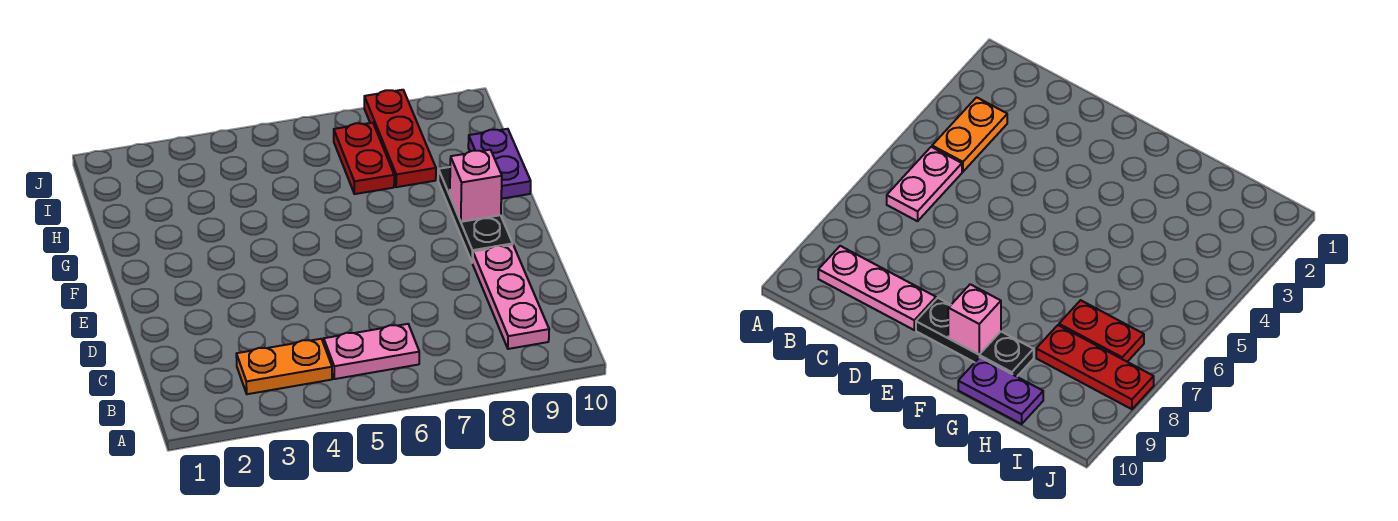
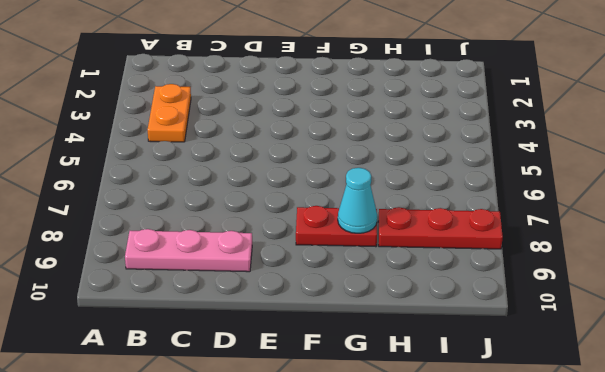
red 1x2 plate [296,206,377,247] -> red 1x2 plate moved to [334,123,394,194]
cyan 1x1 cone [338,168,377,233] -> none
none -> pink 1x2 plate [324,324,419,379]
none -> black 1x3 plate [438,167,513,263]

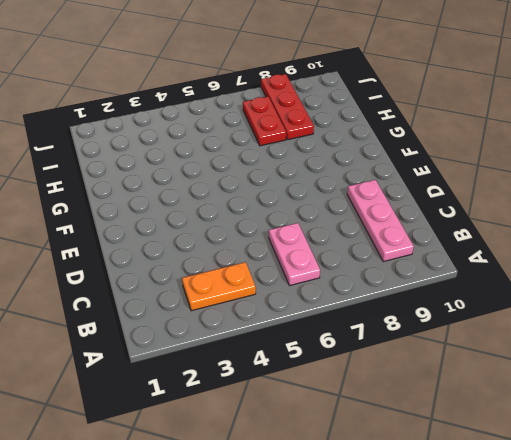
pink 1x2 plate [269,223,320,286] -> pink 1x2 plate turned to [324,324,419,379]
none -> black 1x3 plate [438,167,513,263]
none -> purple 1x2 plate [468,129,531,199]

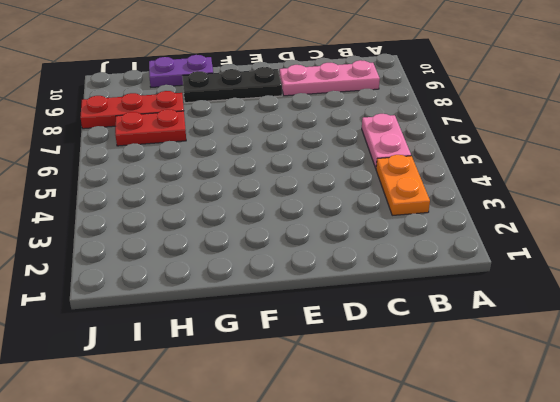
none -> pink 1x1 brick [450,150,502,222]

